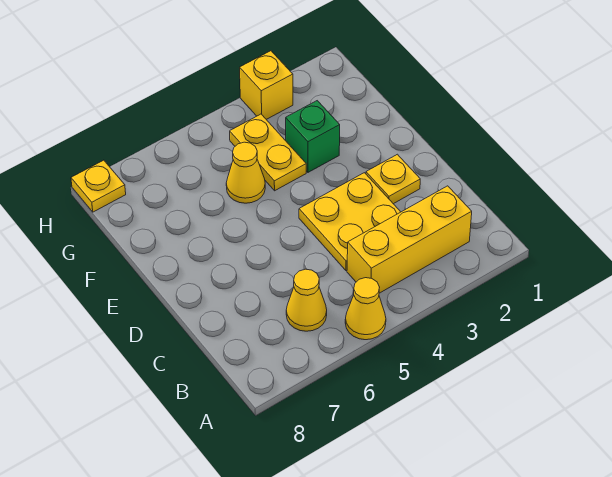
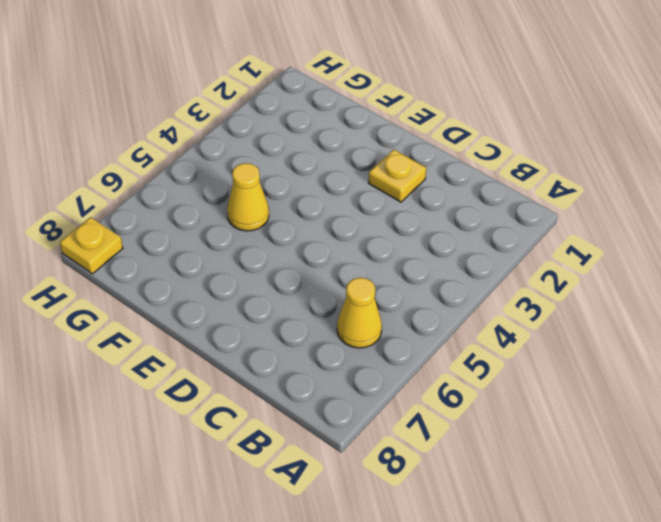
none -> yellow 1x1 cone [345,278,386,340]
none -> yellow 1x3 brick [347,186,472,293]

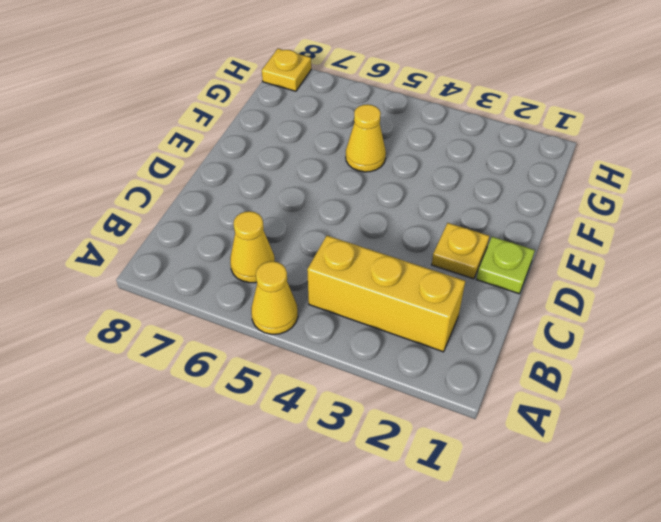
lime 1x1 plate [476,237,535,294] -> none
none -> yellow 2x2 plate [299,173,400,271]
none -> green 1x1 brick [286,101,340,172]

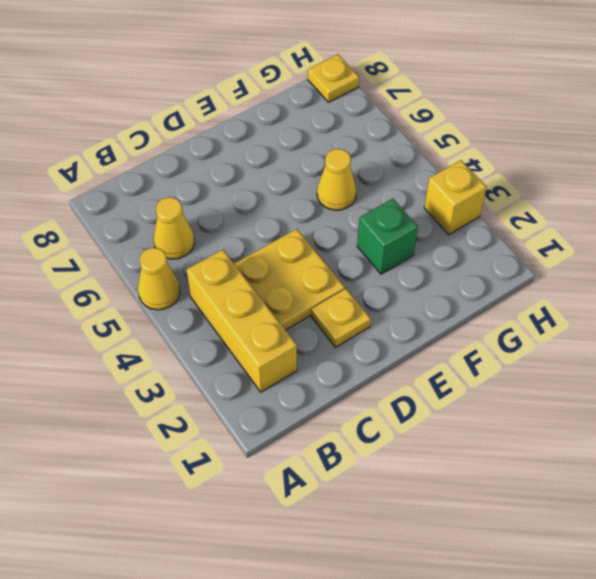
none -> yellow 1x2 plate [230,114,306,191]

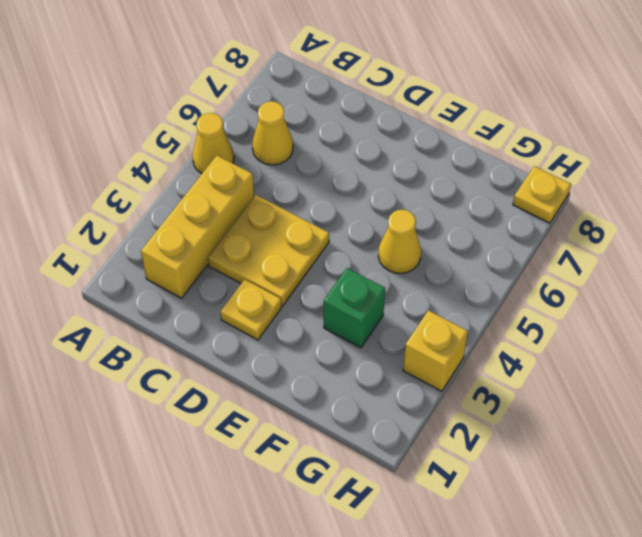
none -> yellow 1x2 plate [230,114,306,191]

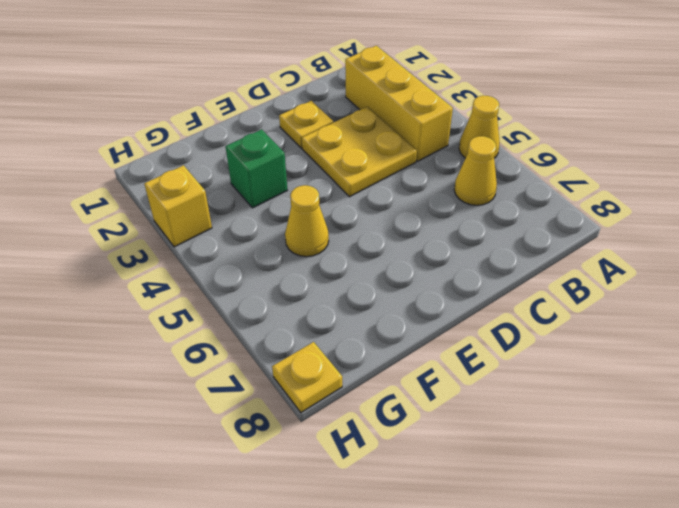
none -> yellow 1x2 plate [230,114,306,191]

